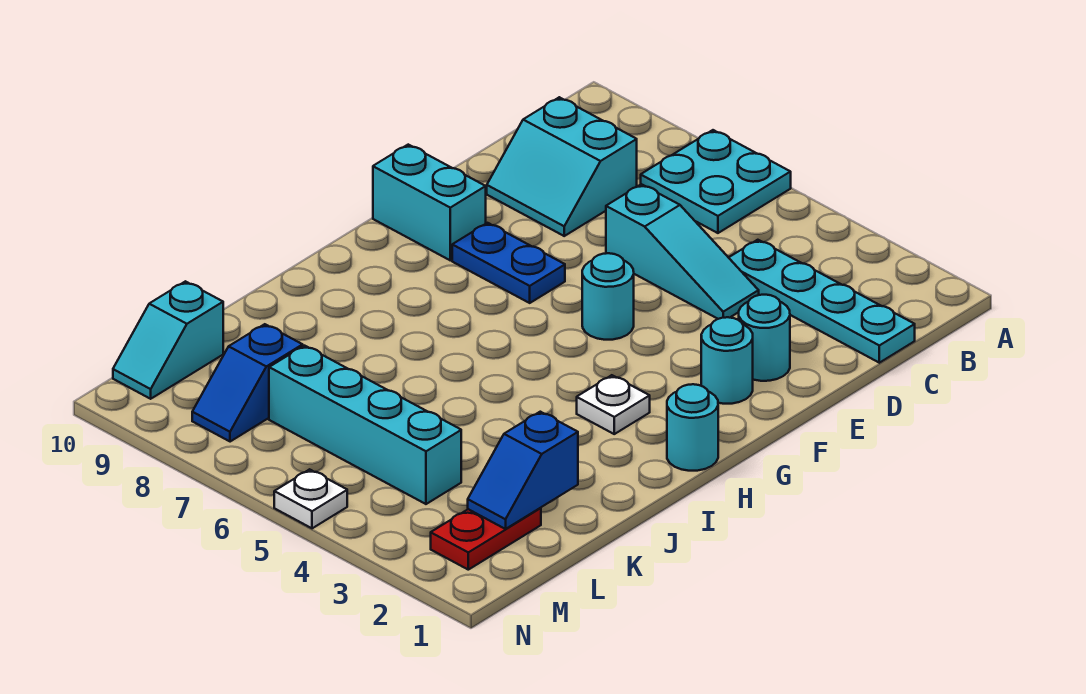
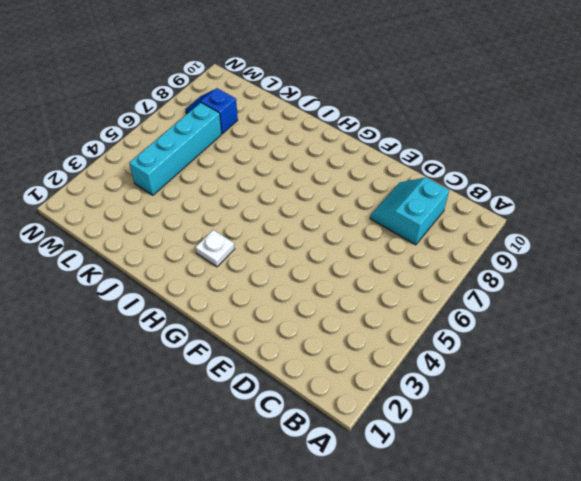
none -> cyan 2x2 plate [641,130,791,233]
none -> cyan 1x4 plate [729,240,915,363]
none -> cyan 1x3 slope [606,184,759,319]

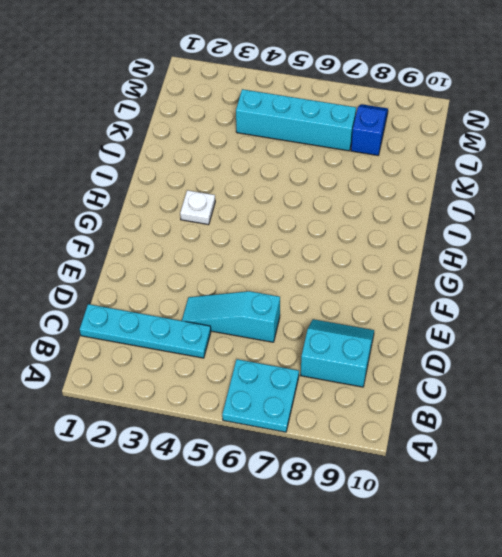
none -> cyan 1x1 round brick [739,295,790,381]
none -> cyan 1x1 round brick [701,317,753,404]
none -> cyan 1x1 round brick [582,253,634,340]

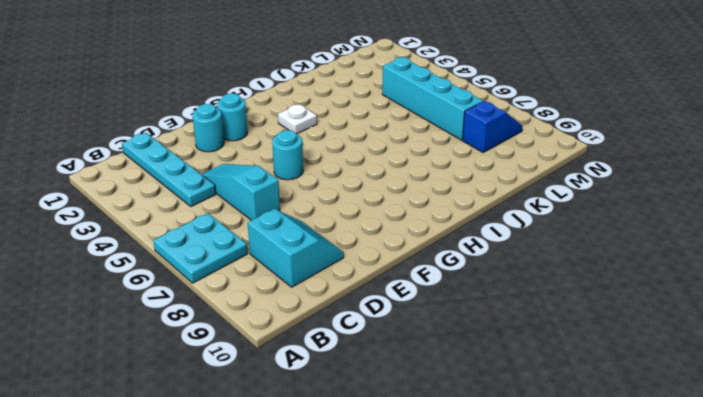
none -> blue 1x2 plate [452,223,565,303]
none -> cyan 1x2 brick [373,145,486,260]
none -> cyan 1x1 round brick [667,384,718,471]

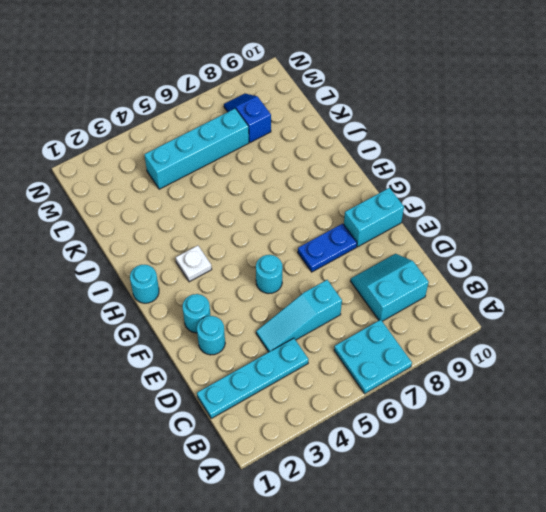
none -> red 1x2 plate [431,508,541,570]
none -> cyan 1x2 slope [113,281,223,399]
none -> white 1x1 plate [274,469,347,528]

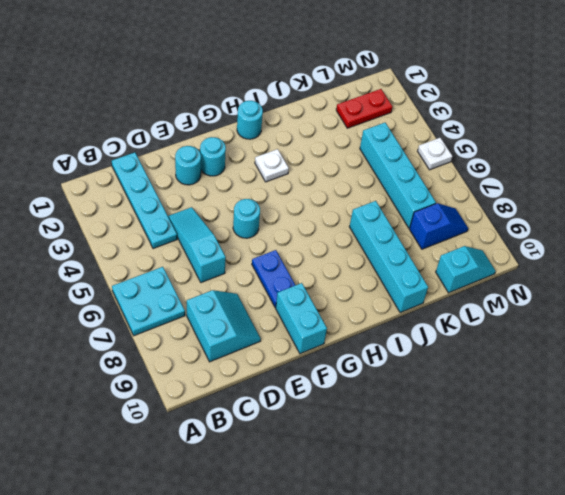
cyan 1x4 brick [350,201,428,313] -> none
none -> blue 1x2 slope [468,412,578,529]

